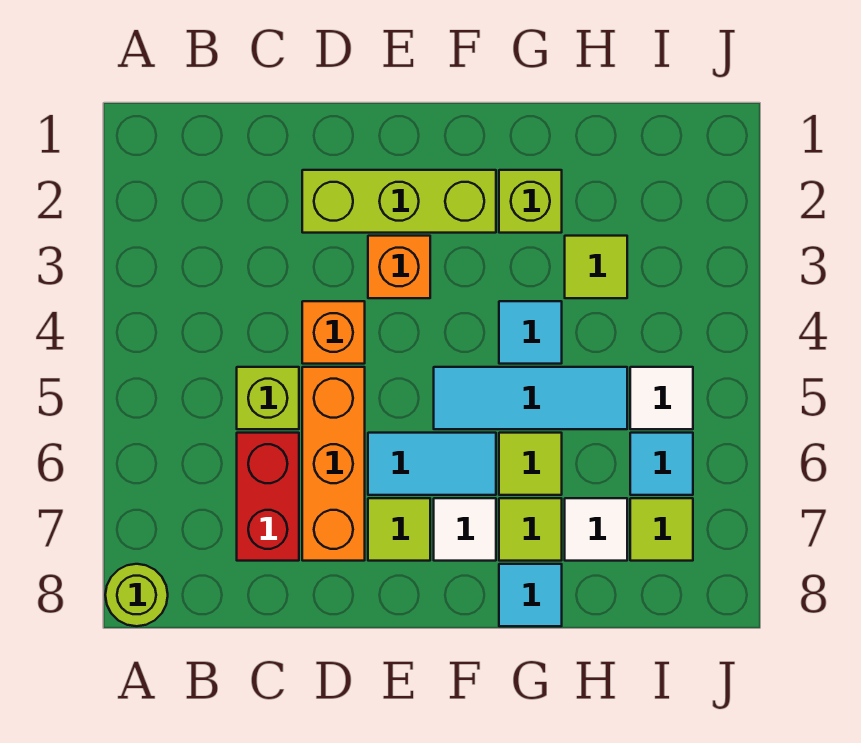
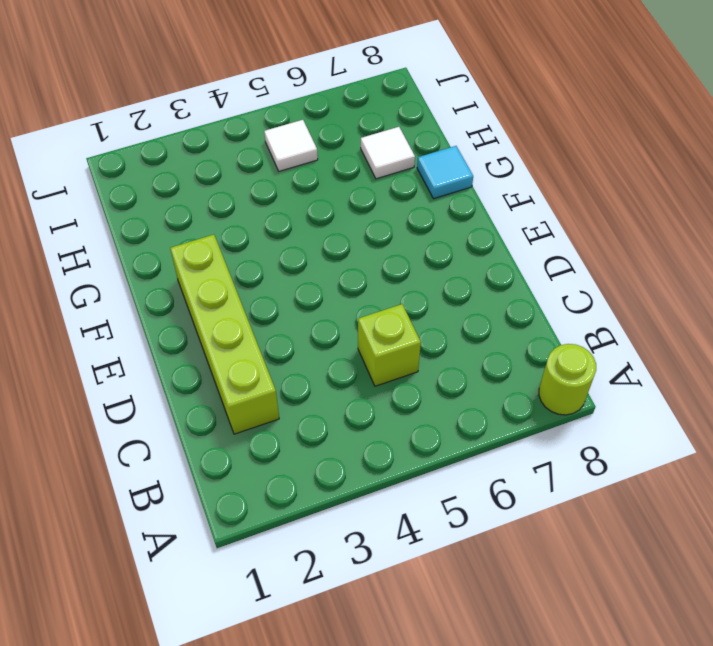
lime 1x4 brick [170,235,279,434] -> lime 1x3 brick [302,170,496,233]
none -> red 1x2 brick [237,433,299,561]
none -> orange 1x1 brick [302,301,365,364]
none -> orange 1x3 brick [302,367,365,561]

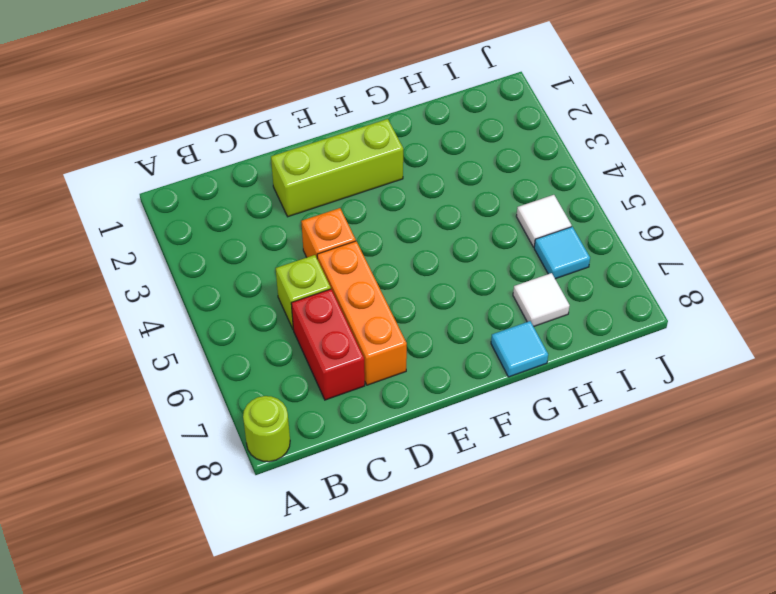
none -> orange 1x1 brick [368,236,430,298]
none -> cyan 1x2 tile [368,433,496,495]
none -> lime 1x1 tile [368,498,430,561]

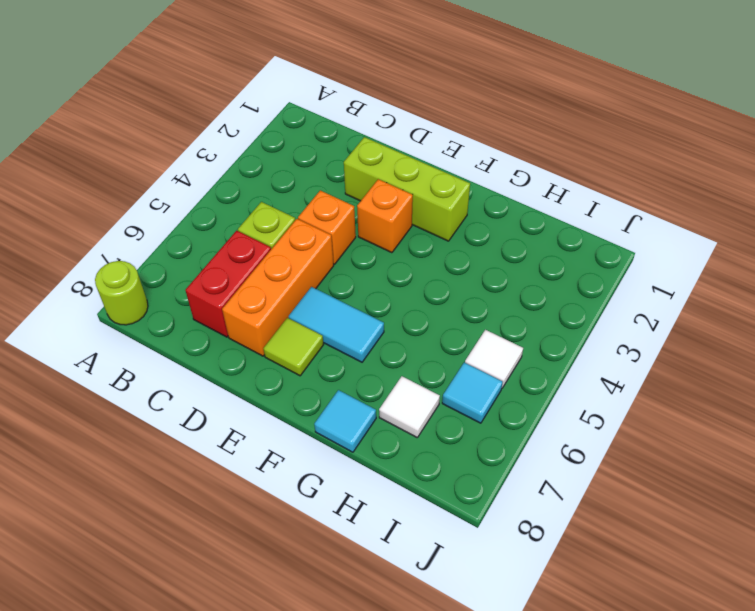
none -> cyan 1x3 tile [434,367,627,429]
none -> white 1x1 tile [434,498,496,561]
none -> lime 1x1 brick [499,170,562,233]

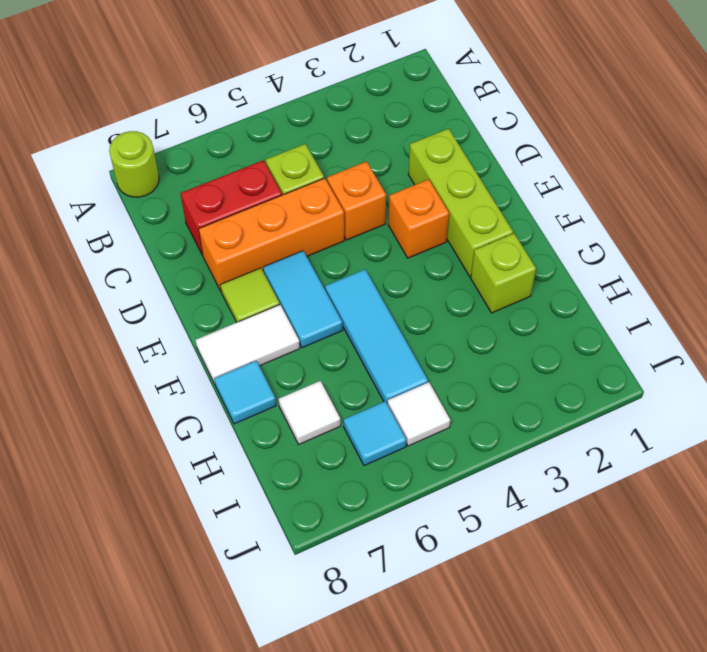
white 1x2 tile [195,305,300,384] -> white 1x1 tile [434,498,496,561]
none -> cyan 1x1 tile [499,301,562,364]
none -> lime 1x1 tile [499,433,562,495]
none -> lime 1x1 tile [499,498,562,561]

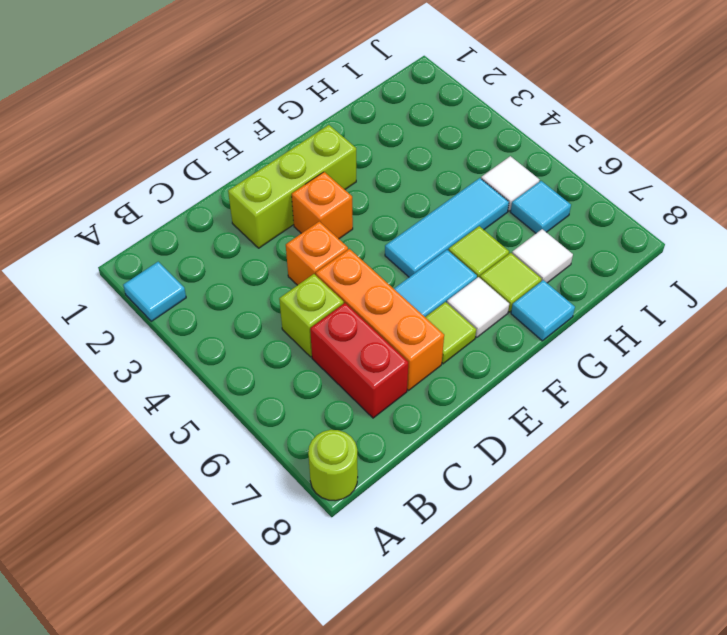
cyan 1x1 tile [123,262,186,321] -> cyan 1x1 tile moved to [499,301,562,364]
none -> lime 1x1 brick [499,170,562,233]
none -> lime 1x1 tile [565,236,627,298]
none -> lime 1x1 tile [630,498,693,561]

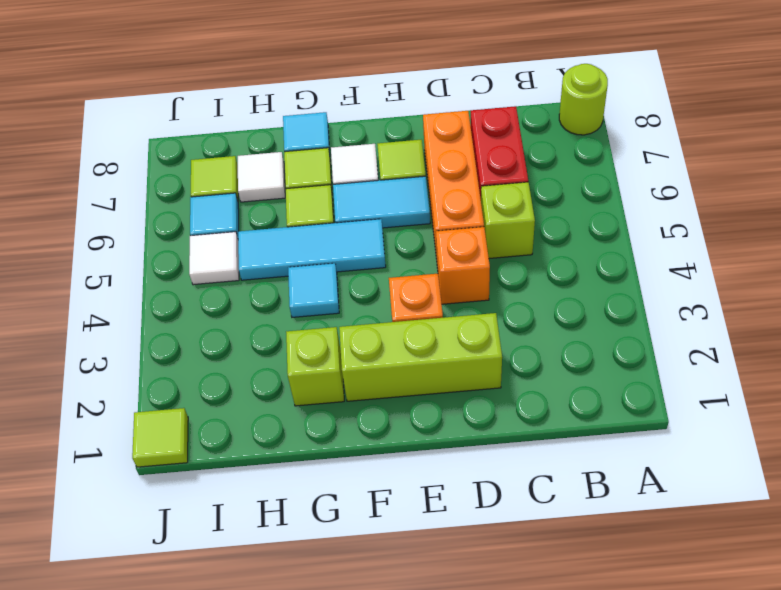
lime 1x1 tile [132,408,188,467] -> lime 1x1 tile moved to [565,236,627,298]

